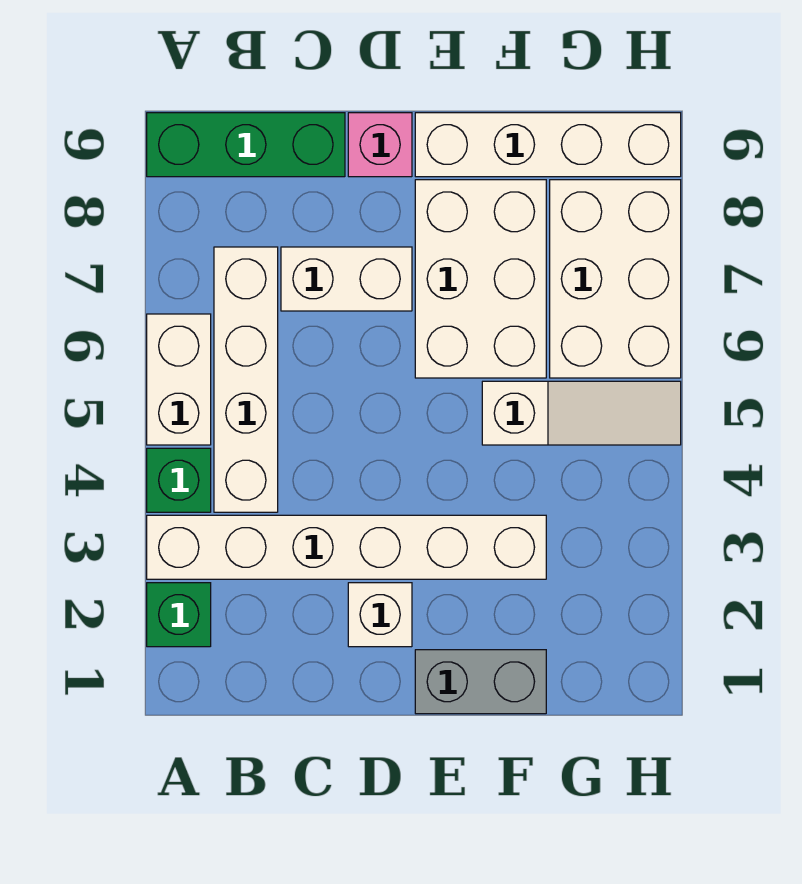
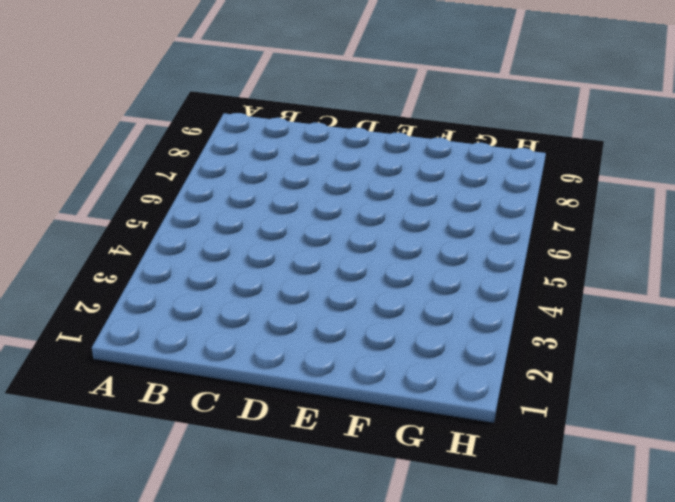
none -> green 1x1 brick [147,583,211,647]
none -> white 1x6 brick [147,515,546,579]
none -> green 1x1 brick [147,448,211,512]

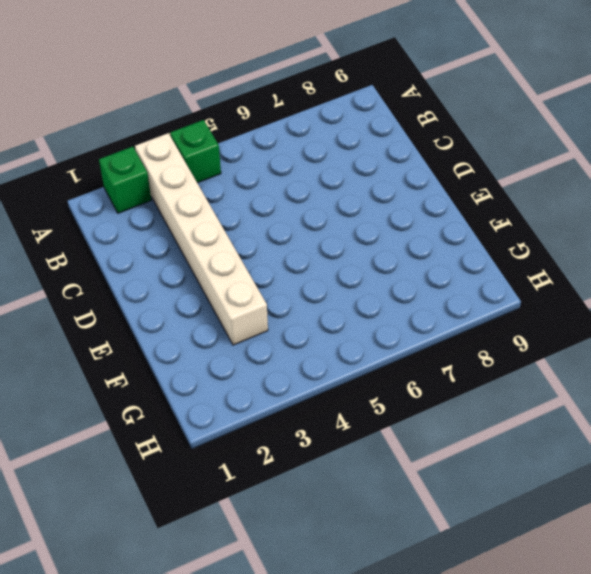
none -> white 1x2 brick [147,314,211,445]
none -> green 1x3 brick [147,113,345,177]
none -> white 1x4 brick [214,247,278,512]

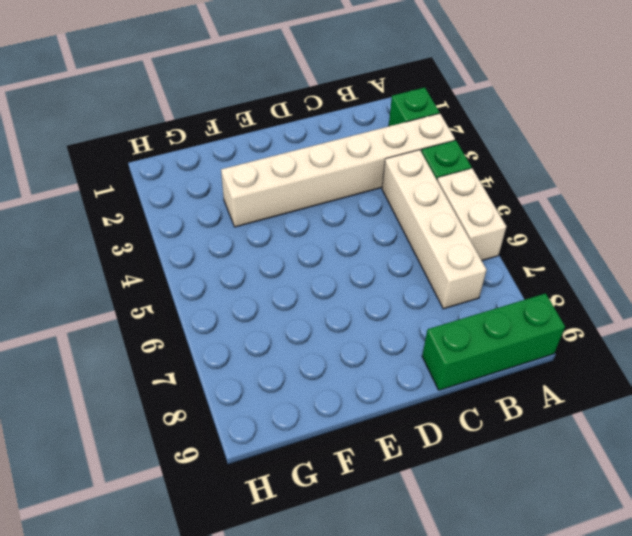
none -> white 1x2 brick [281,247,412,311]
none -> white 1x1 brick [348,583,412,647]
none -> pink 1x1 brick [348,113,412,177]

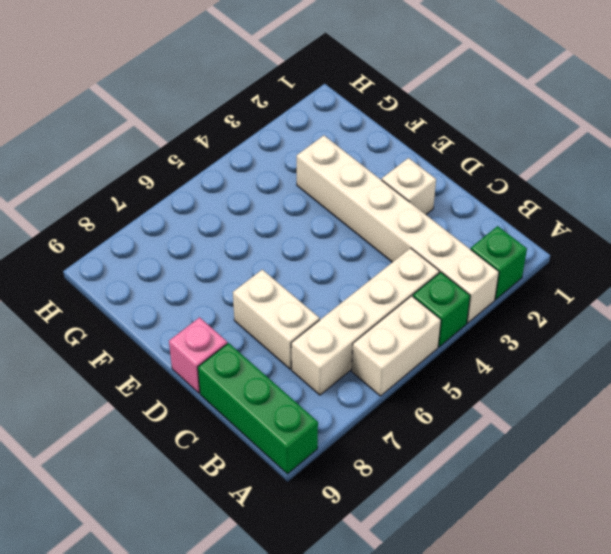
none -> grey 1x2 brick [415,650,546,714]
none -> white 2x3 brick [415,180,546,378]
none -> white 1x4 brick [415,113,681,177]

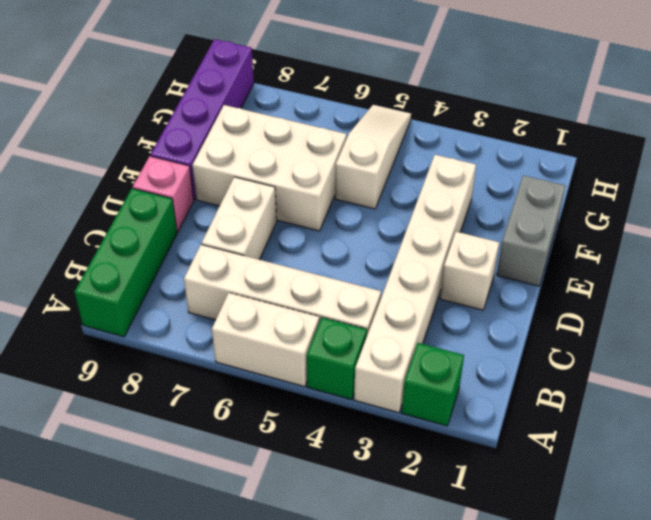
purple 1x4 brick [151,39,254,199] -> white 1x4 brick [415,113,681,177]
none -> white 2x3 brick [550,180,681,378]

